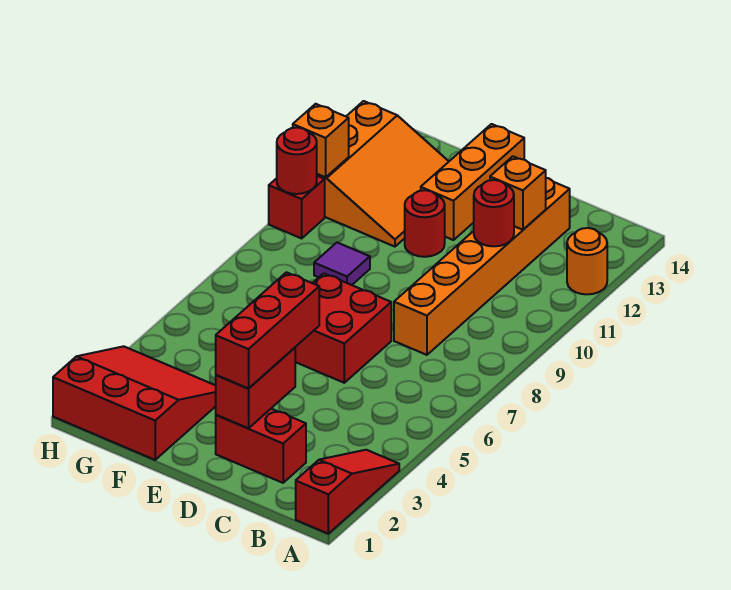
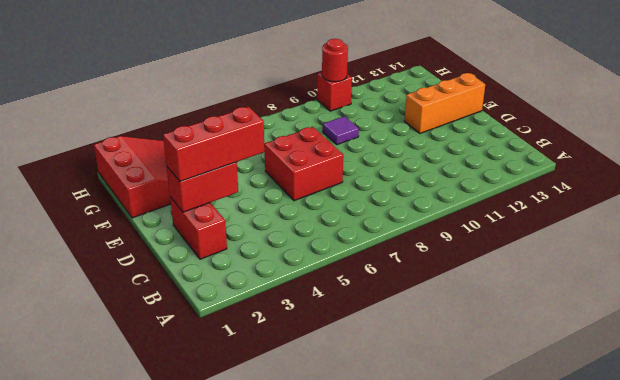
none -> red 1x3 slope [296,450,399,534]
none -> orange 1x1 round brick [567,228,607,294]
none -> orange 1x6 brick [394,178,570,355]

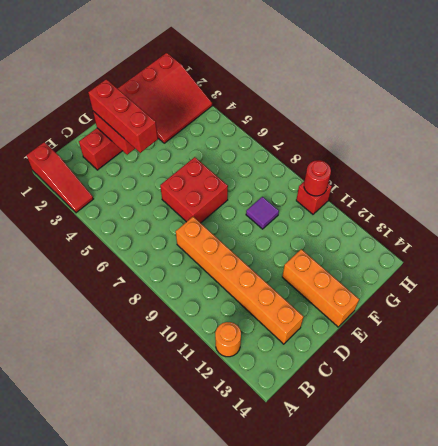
none -> red 1x1 round brick [405,190,445,257]
none -> orange 3x3 slope [317,101,449,247]
none -> red 1x1 round brick [474,180,514,246]

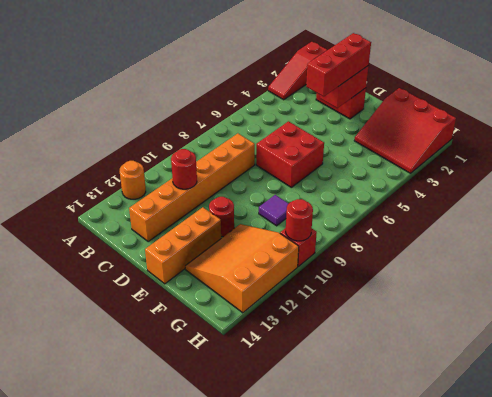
none -> orange 1x1 brick [490,156,546,230]
none -> orange 1x1 brick [293,104,349,177]

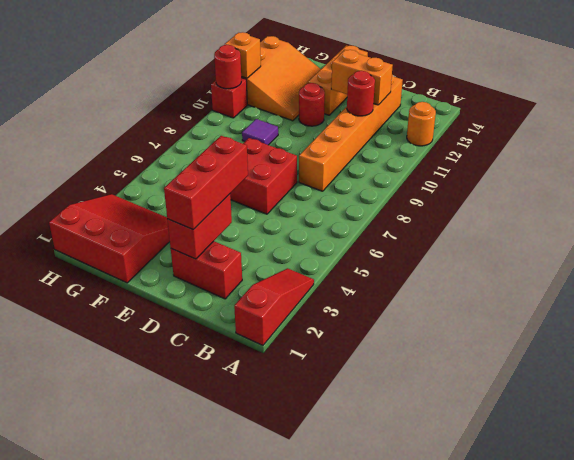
orange 1x2 brick [331,50,393,105] -> orange 1x1 brick [490,156,546,230]

